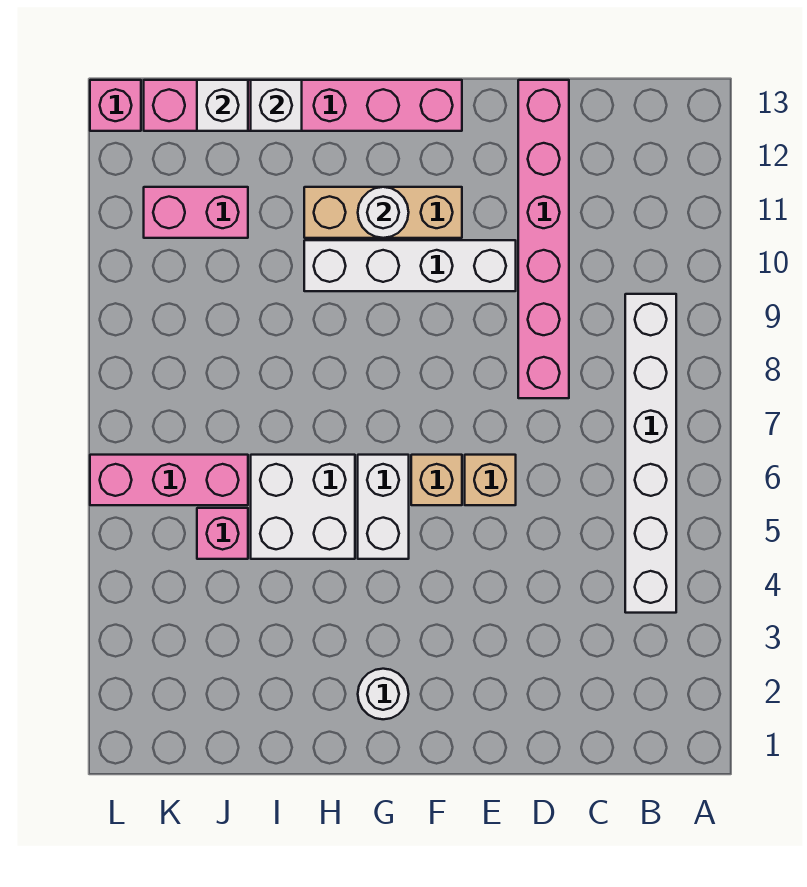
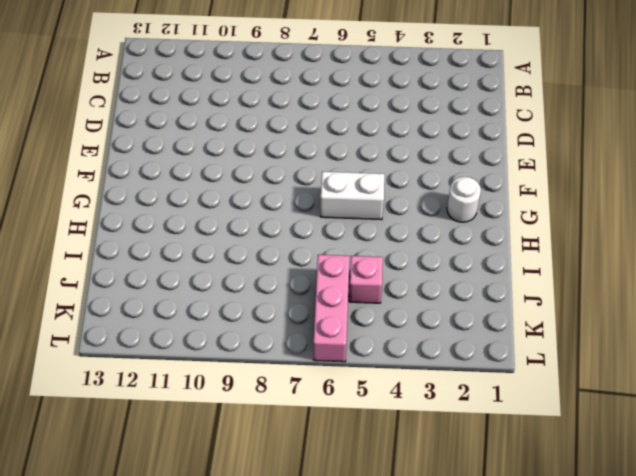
none -> white 1x6 brick [625,294,676,613]
none -> pink 1x6 brick [518,80,569,398]
none -> tan 1x1 brick [465,455,516,505]

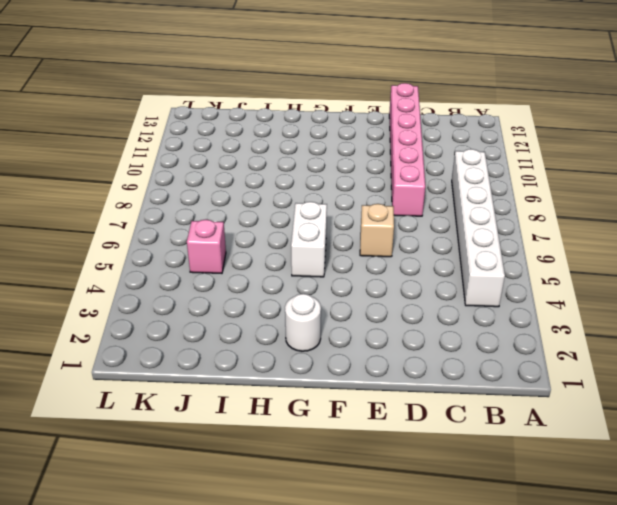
none -> white 1x4 brick [304,240,516,291]
none -> tan 1x1 brick [411,455,462,505]
none -> tan 1x3 brick [304,187,462,238]

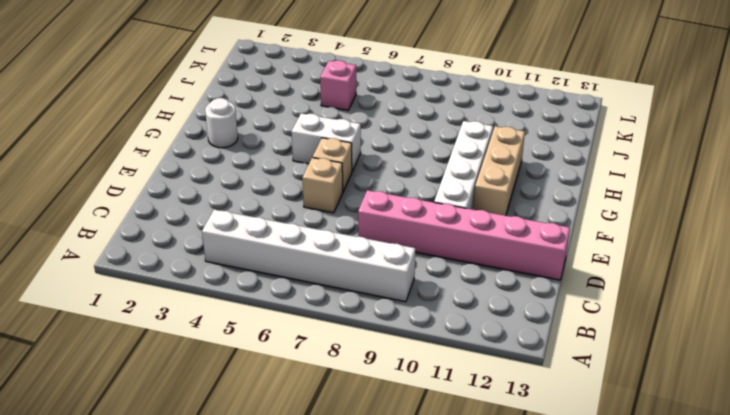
none -> pink 1x6 brick [144,80,462,131]
none -> white 2x2 brick [251,455,355,559]
none -> pink 1x3 brick [90,455,248,505]

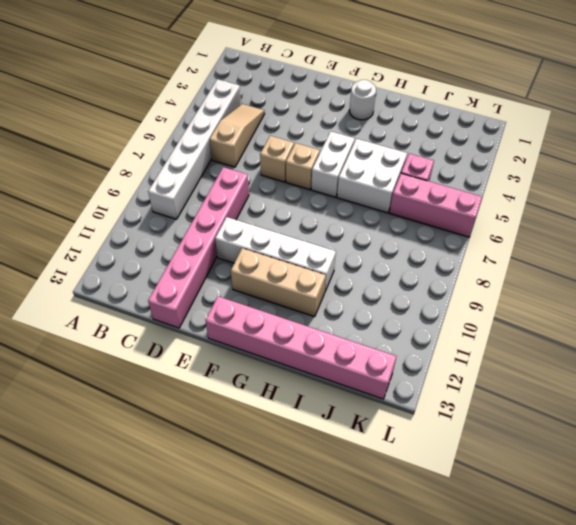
tan 1x3 slope [210,104,265,167] -> none
none -> pink 1x2 brick [144,187,248,238]
none -> pink 1x1 brick [90,80,141,131]
none -> white 1x1 round brick [358,187,409,238]

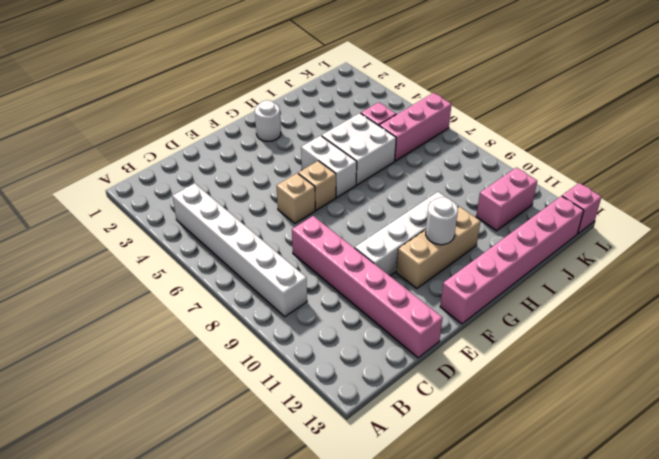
none -> white 1x1 brick [251,80,302,131]
none -> white 1x1 brick [197,80,248,131]

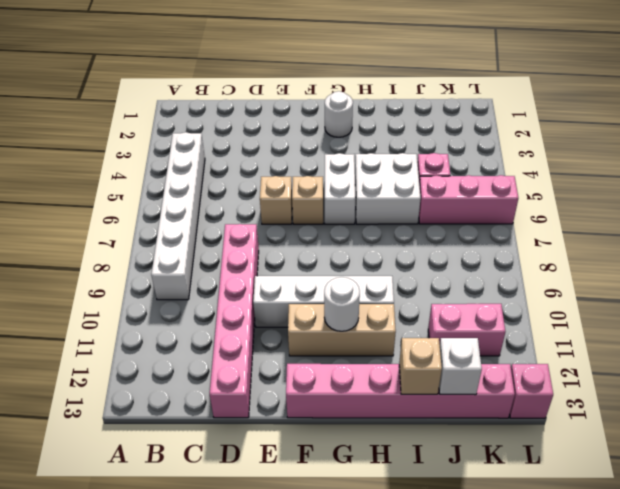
tan 1x1 brick [399,338,442,394] -> white 1x1 brick [251,80,302,131]

